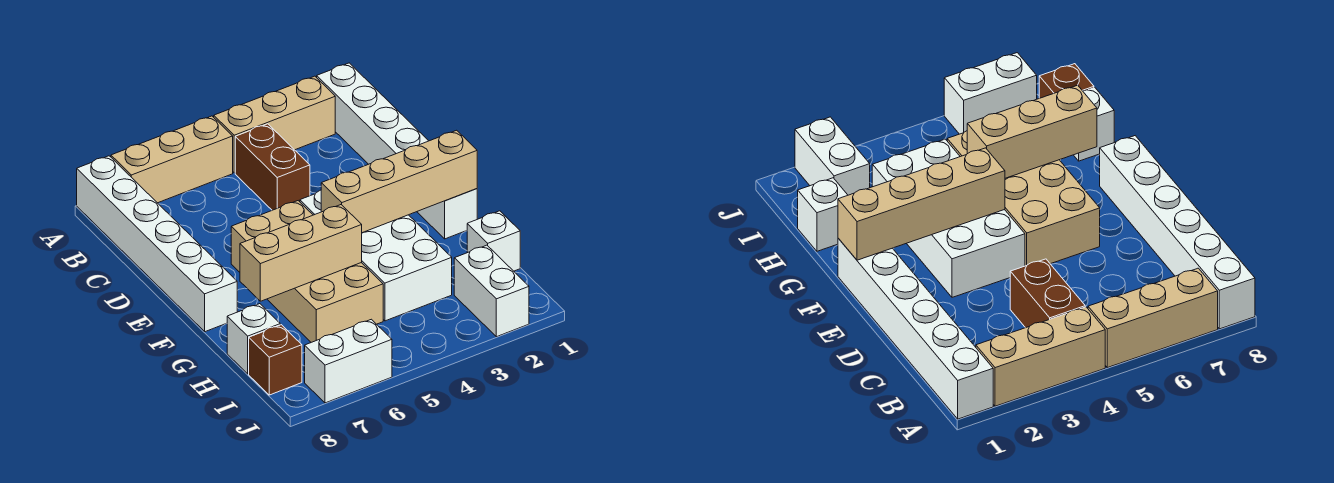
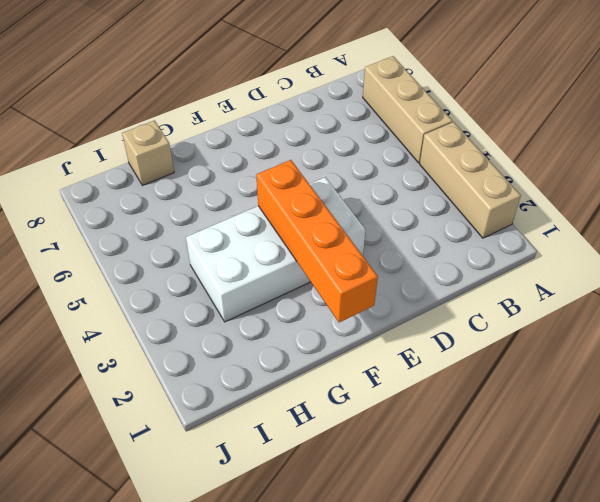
orange 1x4 brick [256,160,378,322] -> tan 1x4 brick [321,130,477,233]
tan 1x1 brick [122,121,174,185] -> white 1x1 brick [227,304,280,374]
none -> white 1x6 brick [317,63,477,239]
none -> white 1x6 brick [77,156,237,332]
none -> brown 1x2 brick [235,124,310,210]

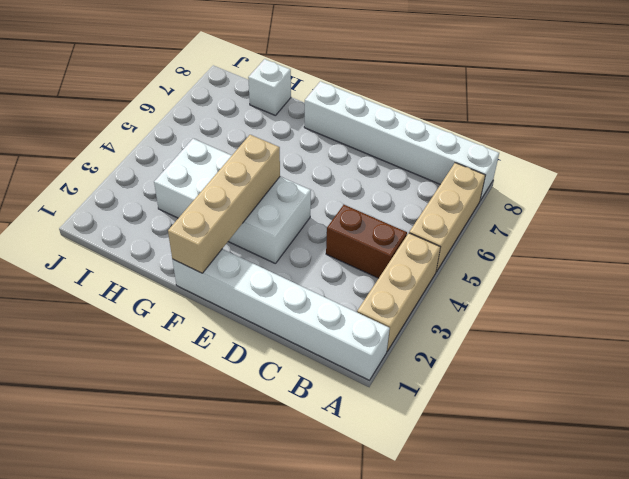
none -> tan 2x4 brick [231,201,383,342]
none -> white 1x1 brick [467,211,520,271]
none -> white 1x2 brick [454,245,529,337]

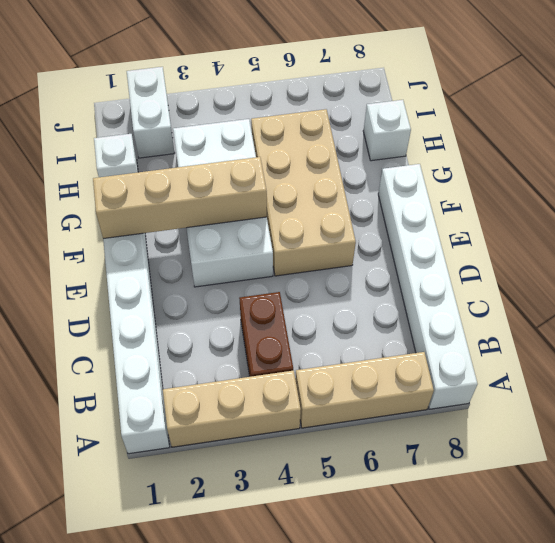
none -> brown 1x1 brick [249,325,302,395]
none -> white 1x2 brick [305,319,392,403]
none -> tan 1x3 brick [240,205,362,301]

